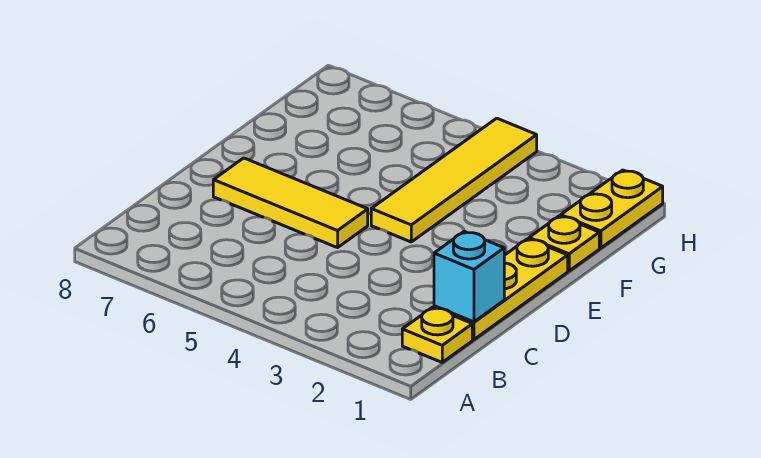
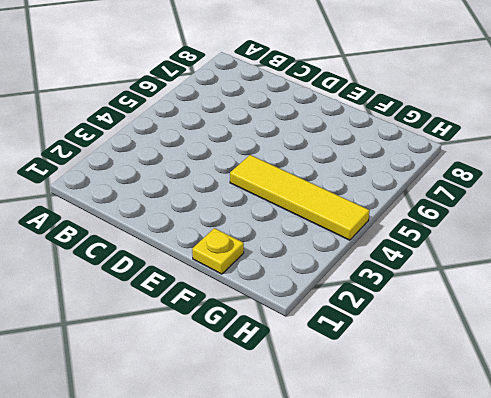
none -> yellow 1x1 plate [402,307,472,362]
none -> yellow 1x3 plate [434,239,568,340]

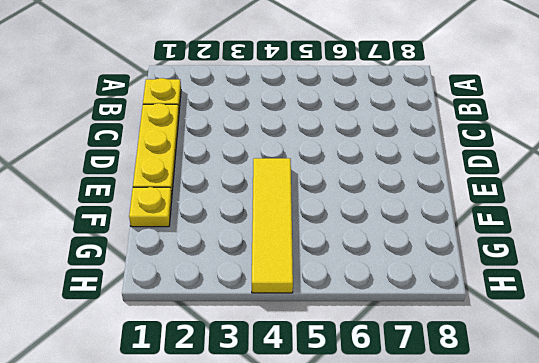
none -> yellow 1x3 tile [213,158,368,248]
none -> yellow 1x2 plate [561,170,663,248]

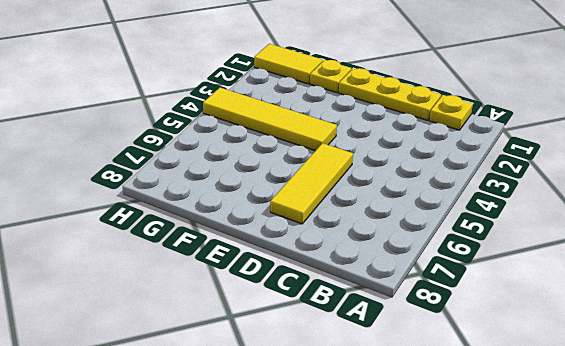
yellow 1x2 tile [254,44,323,84] -> yellow 1x2 plate [561,170,663,248]
none -> cyan 1x1 brick [434,231,504,322]

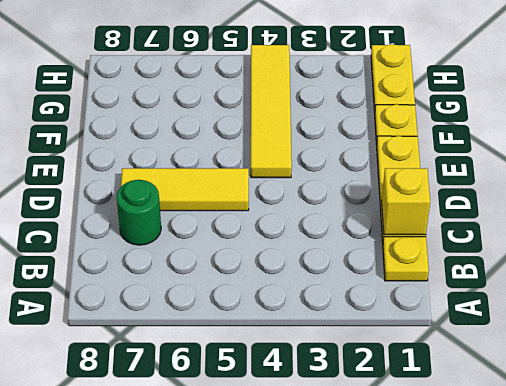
yellow 1x1 brick [382,168,430,235] -> cyan 1x1 brick [434,231,504,322]
green 1x1 round brick [117,180,161,245] -> none

